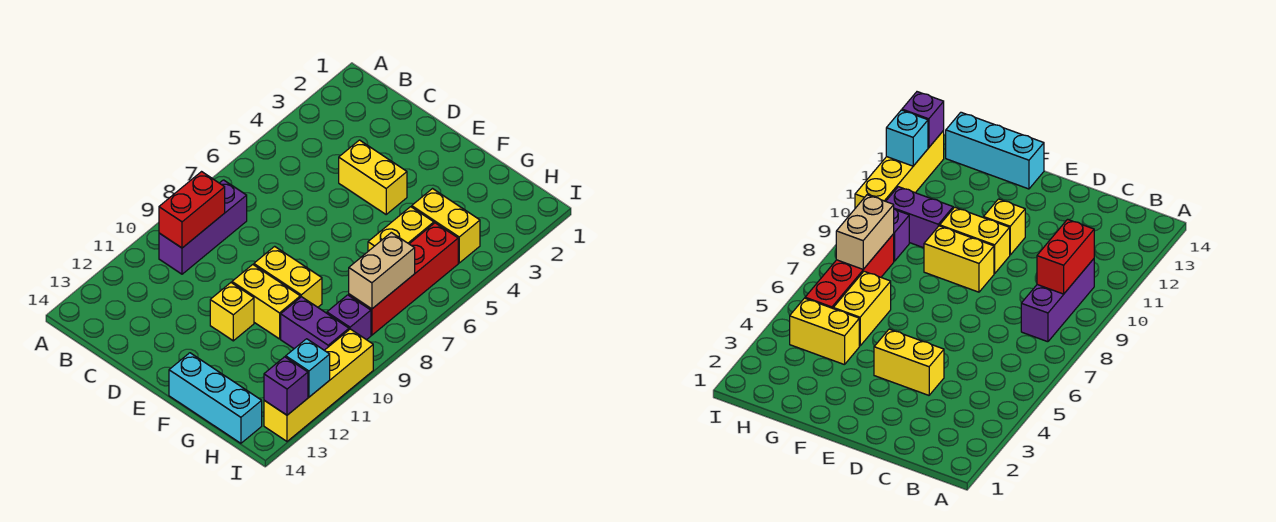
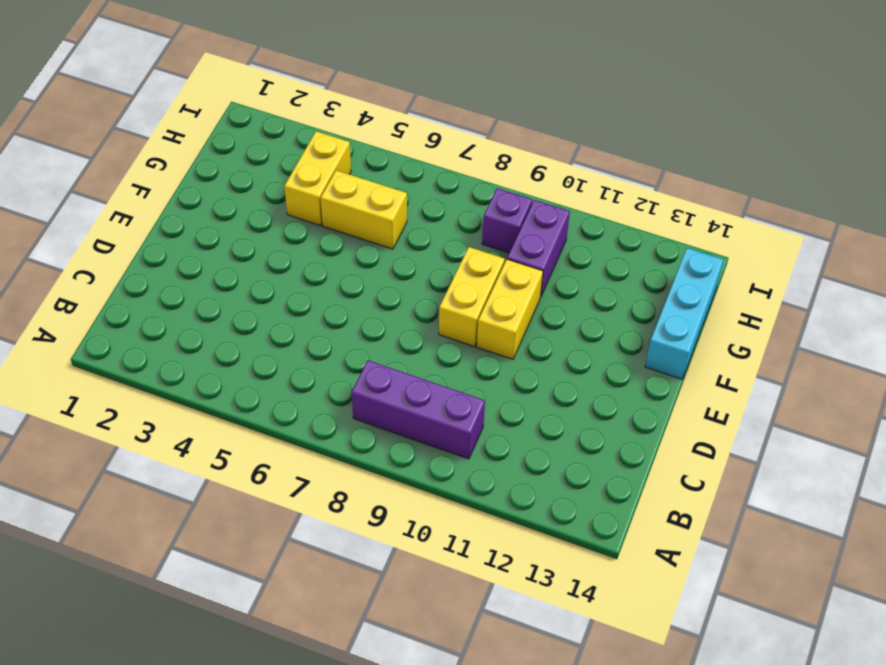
none -> yellow 1x2 brick [339,140,407,214]
none -> yellow 1x1 brick [210,283,254,341]
none -> red 1x4 brick [349,223,458,335]

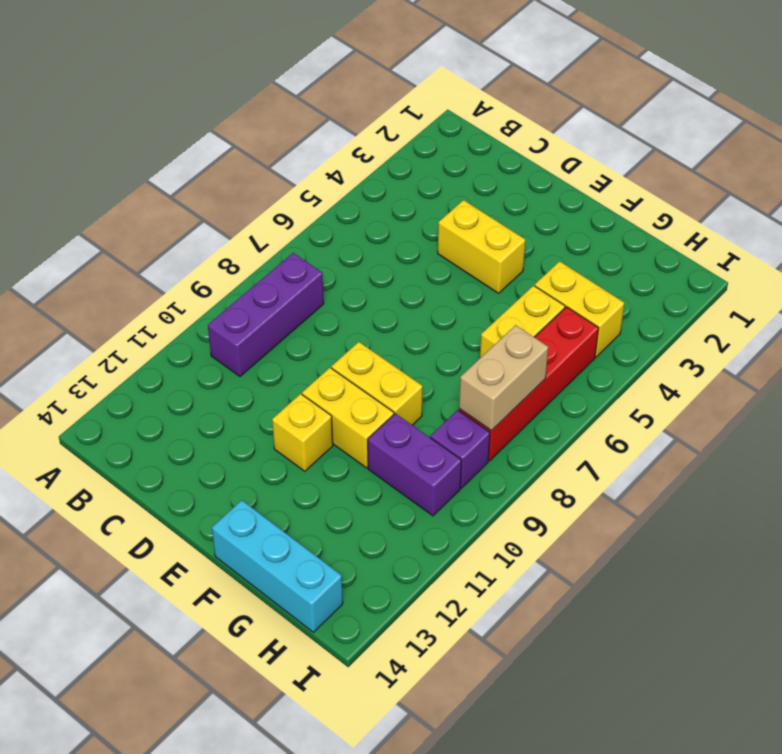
none -> yellow 1x4 brick [264,329,373,441]
none -> red 1x2 brick [159,172,225,248]
none -> cyan 1x1 brick [286,339,330,397]

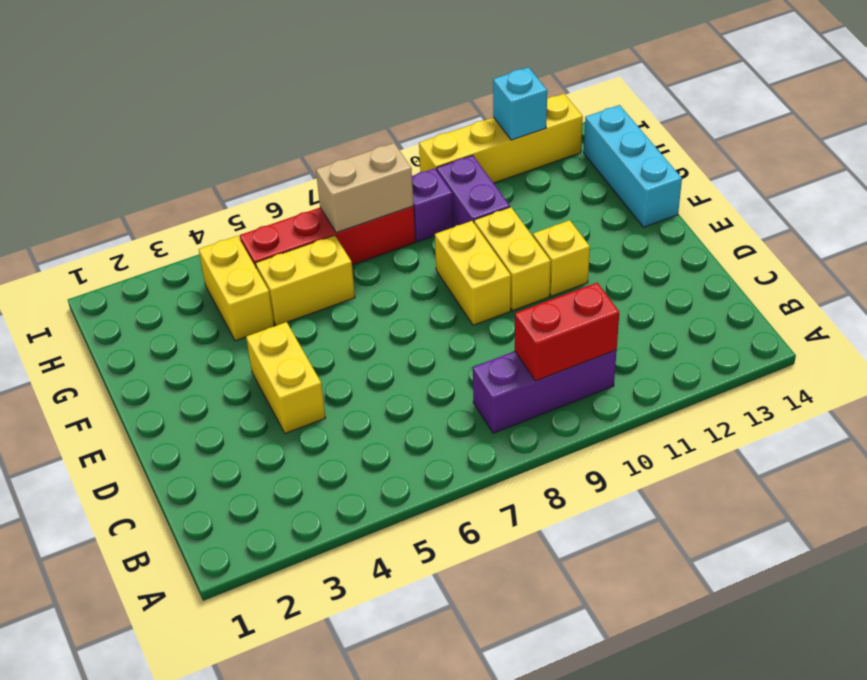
none -> purple 1x1 brick [264,357,308,415]

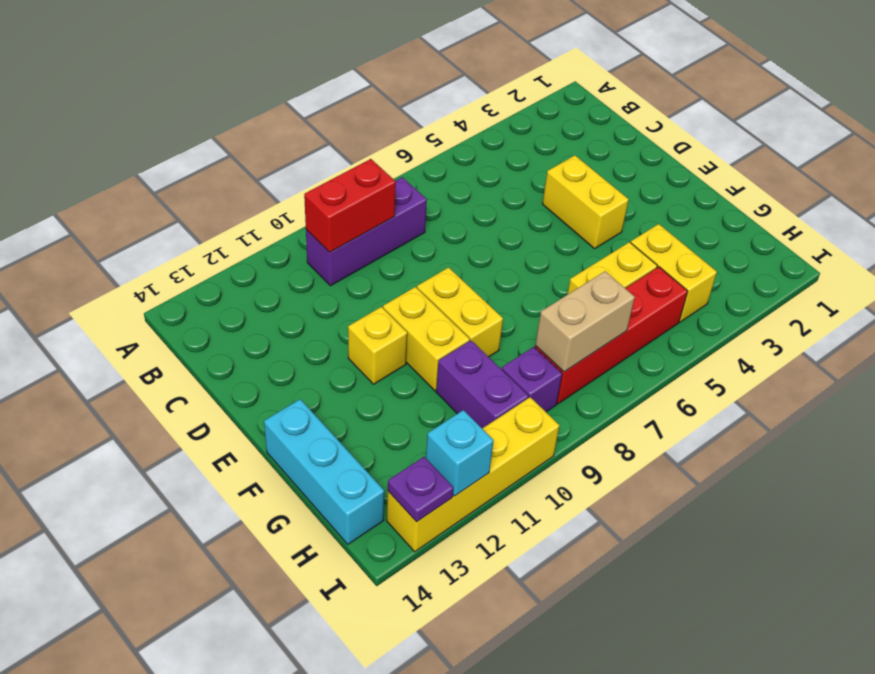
purple 1x1 plate [388,457,453,522] -> purple 1x1 brick [264,357,308,415]

